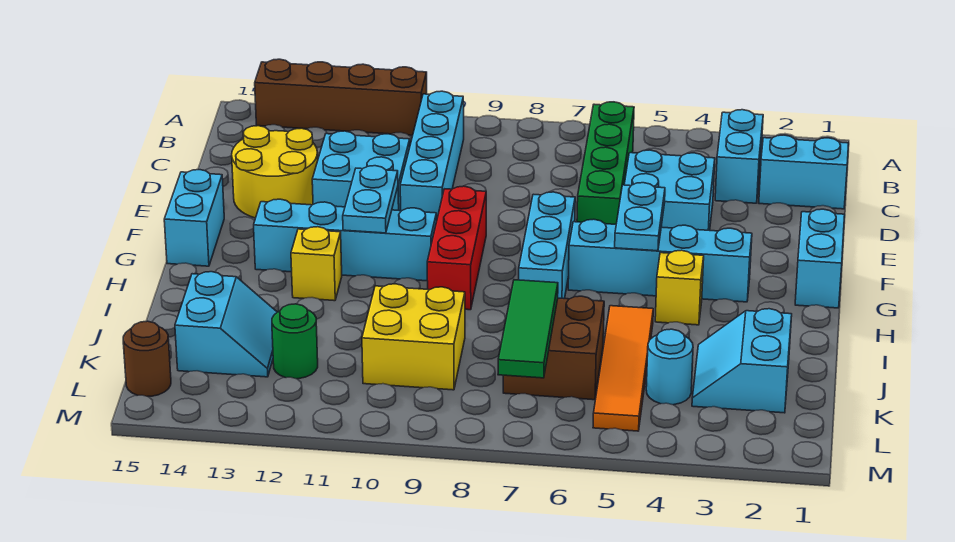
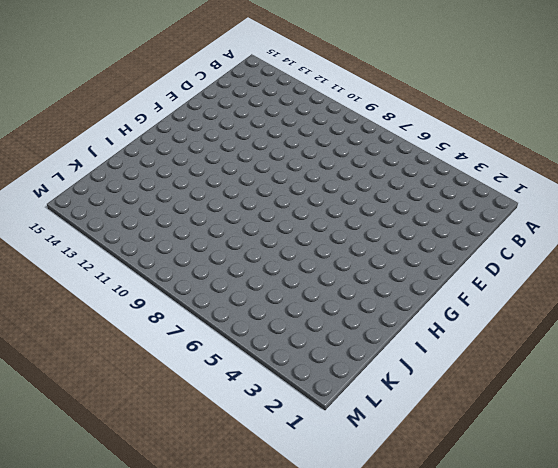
none -> brown 1x4 brick [255,59,427,135]
none -> cyan 1x2 brick [715,110,763,203]
none -> green 1x4 brick [577,102,634,224]

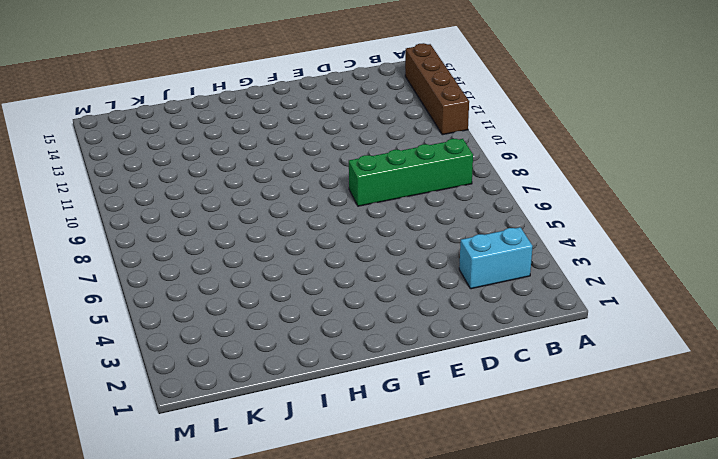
green 1x4 brick [349,139,473,206] -> green 1x4 brick moved to [577,102,634,224]
none -> cyan 1x4 brick [400,91,464,218]
none -> cyan 1x2 brick [759,135,849,209]
none -> cyan 2x2 brick [624,150,715,230]

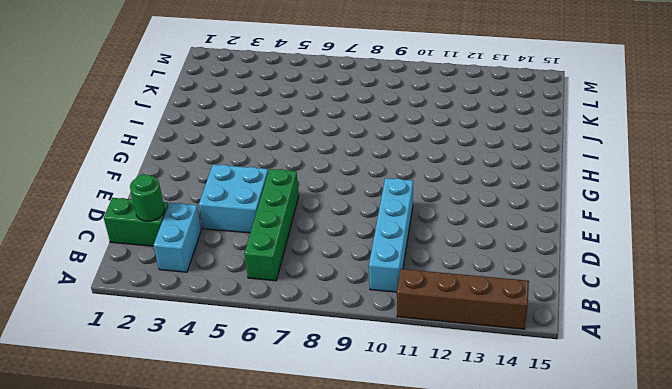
green 1x2 brick [104,198,169,246] -> cyan 1x2 brick [759,135,849,209]
green 1x1 round brick [130,174,165,221] -> green 1x1 round brick moved to [272,304,318,379]
none -> cyan 2x2 brick [312,131,410,211]
none -> yellow 2x2 round brick [232,126,318,218]
none -> cyan 1x2 brick [795,209,845,308]

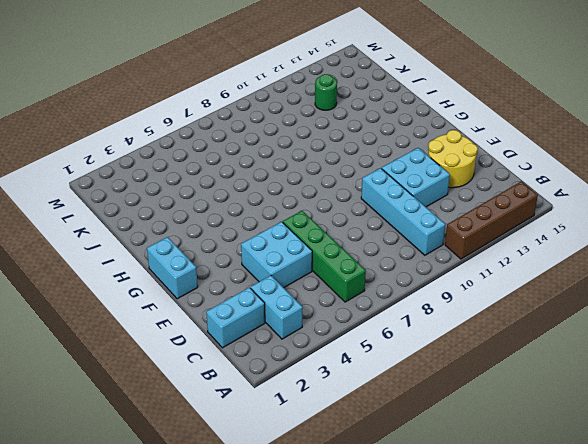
none -> cyan 1x3 brick [519,192,575,299]
none -> red 1x3 brick [427,186,486,310]
none -> cyan 1x2 brick [164,170,224,266]

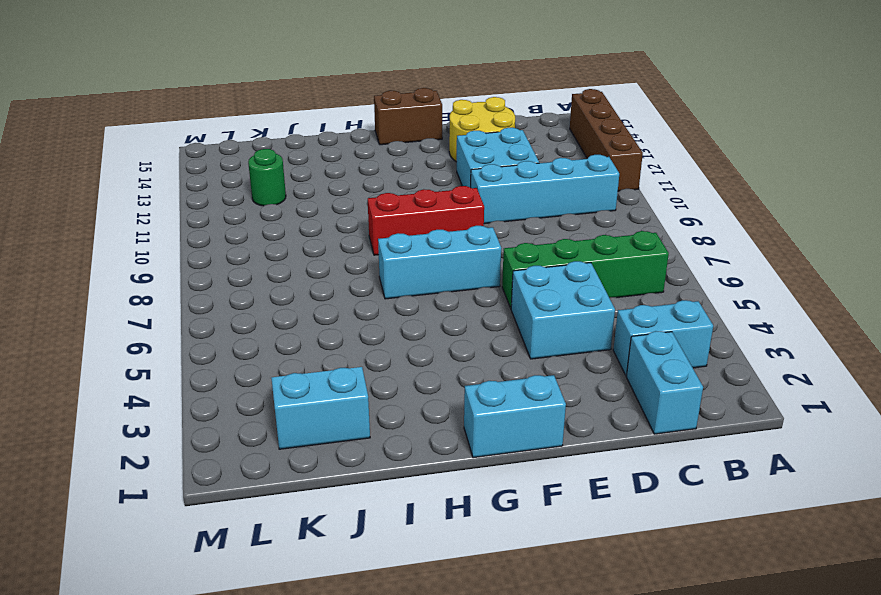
brown 1x2 brick [374,88,442,145] -> cyan 1x2 brick [164,170,224,266]
none -> cyan 1x4 brick [568,219,752,302]
none -> cyan 1x4 brick [254,199,437,281]
none -> yellow 1x1 brick [655,250,704,325]

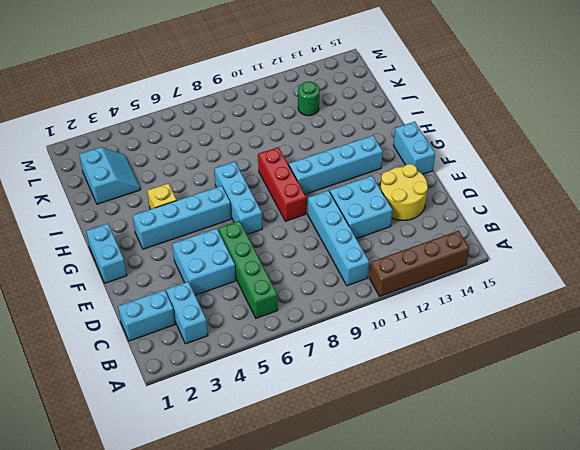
none -> yellow 1x1 brick [291,227,342,301]
none -> orange 1x4 tile [593,306,653,431]
none -> brown 2x2 brick [503,296,604,400]

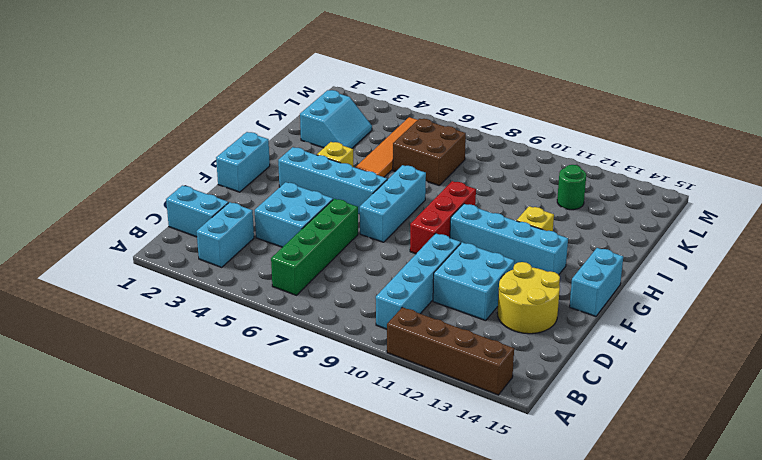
none -> yellow 2x2 brick [362,284,465,390]
none -> cyan 2x2 slope [175,272,277,377]
none -> cyan 1x1 round brick [646,329,693,405]

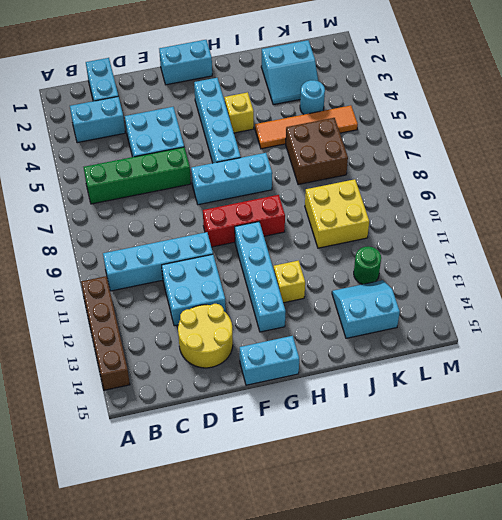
none -> brown 1x1 round brick [123,321,171,396]
none -> cyan 1x2 plate [615,183,665,251]
none -> cyan 1x2 plate [343,166,398,233]

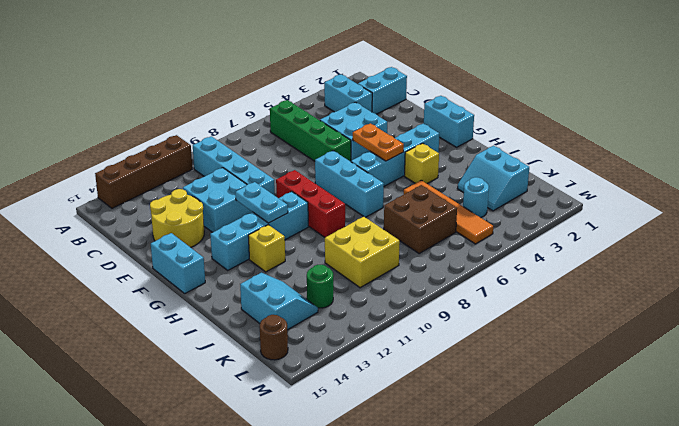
orange 1x2 plate [353,123,404,161] -> cyan 1x2 plate [615,183,665,251]
none -> green 1x3 tile [498,280,558,378]

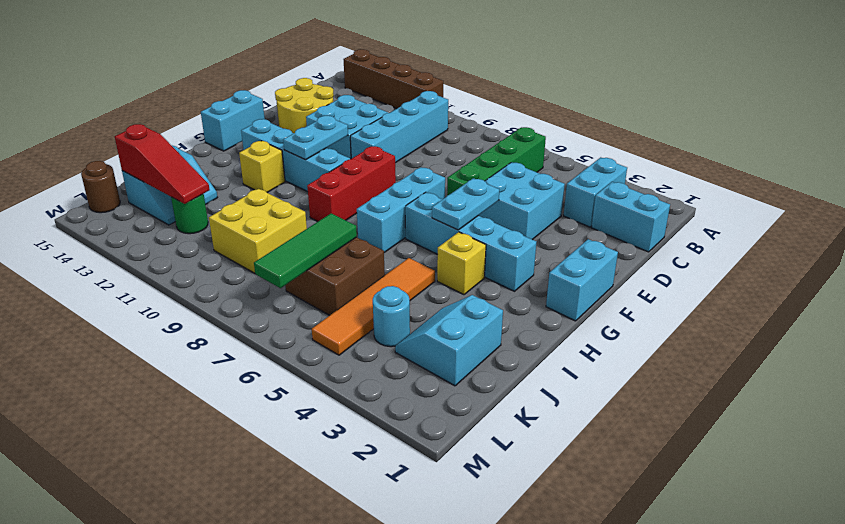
red 1x3 slope [115,124,210,204] -> none

